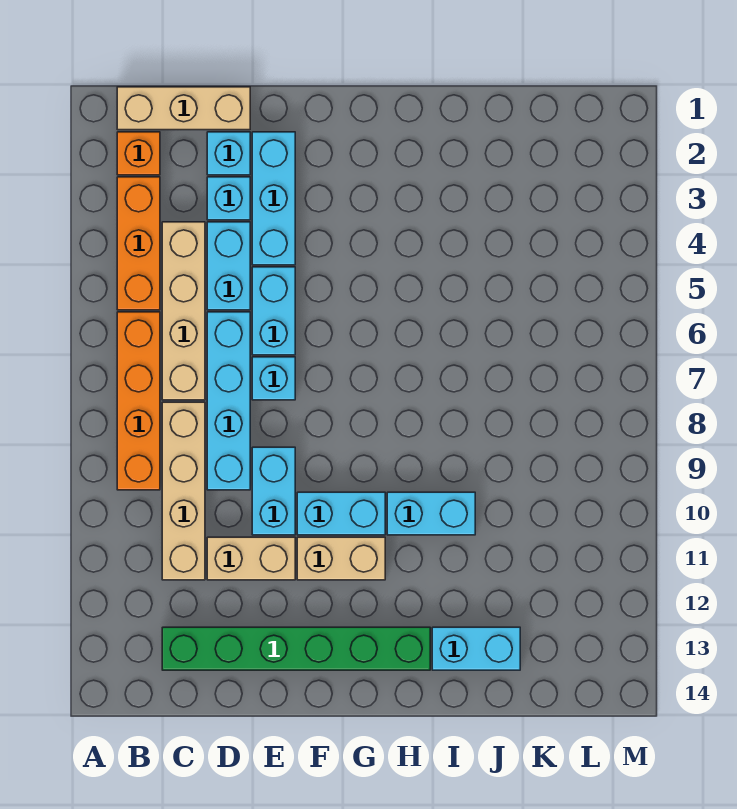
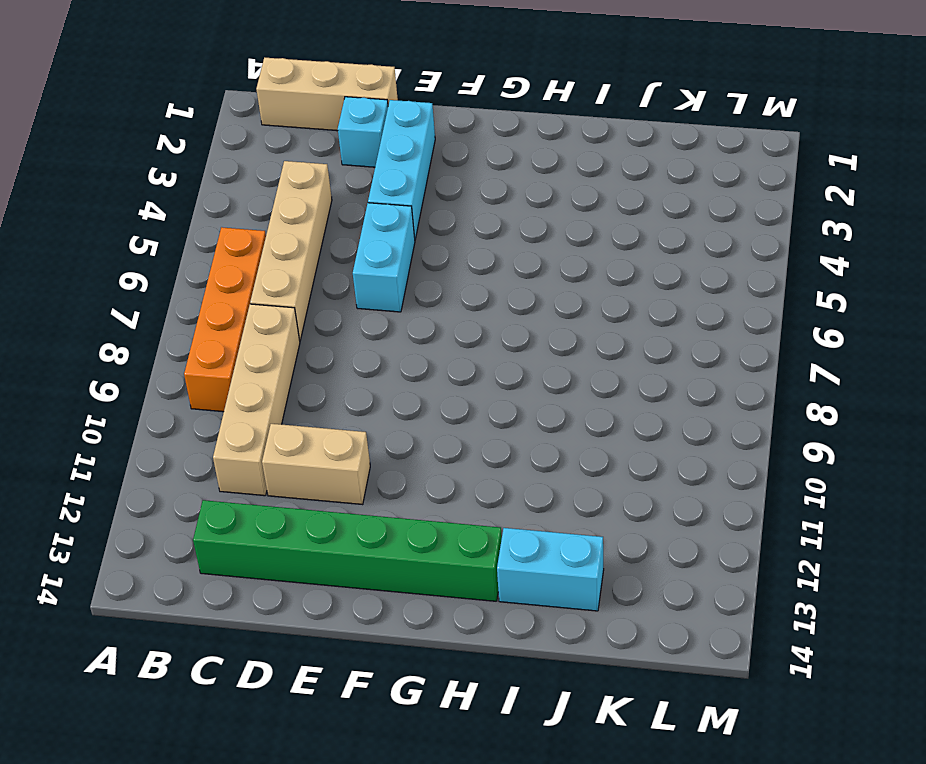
none -> orange 1x1 brick [117,132,160,175]
none -> orange 1x3 brick [117,177,160,310]
none -> cyan 1x1 brick [207,177,250,220]

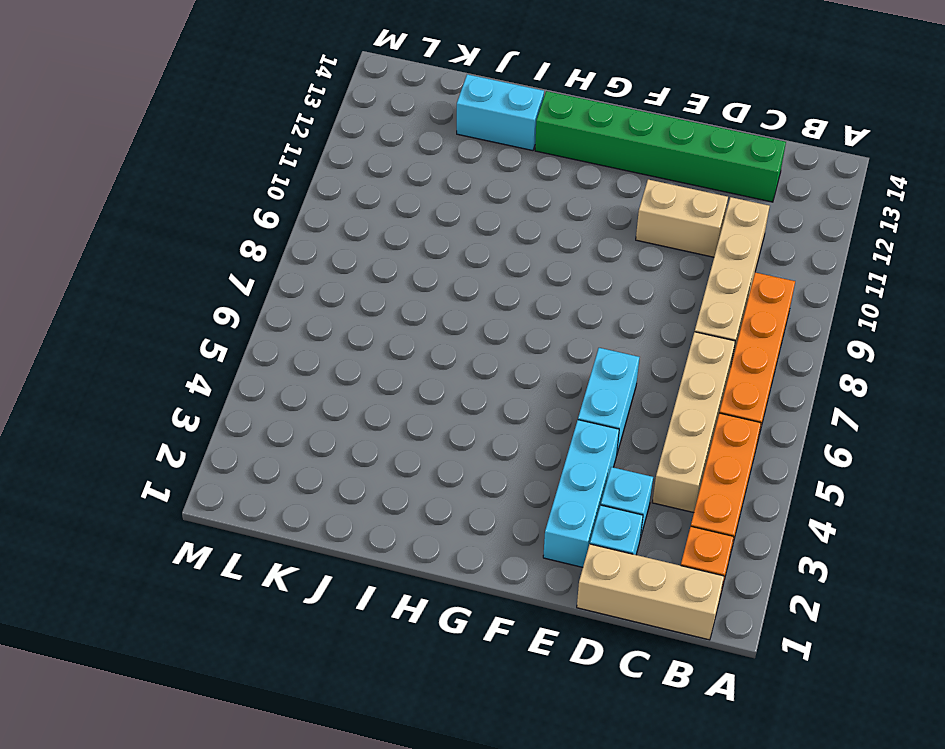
none -> cyan 1x2 brick [207,222,250,310]
none -> cyan 1x4 brick [207,312,250,490]
none -> cyan 1x1 brick [252,357,295,400]

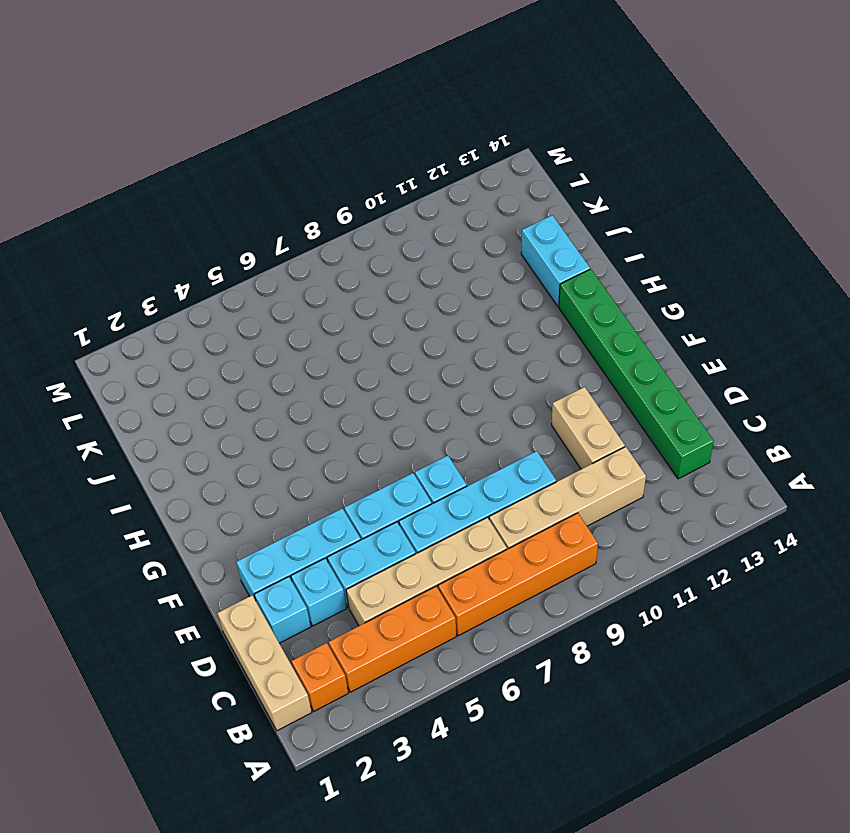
none -> cyan 1x2 brick [252,447,295,535]
none -> cyan 1x2 brick [297,492,385,535]
none -> tan 1x2 brick [297,537,385,580]

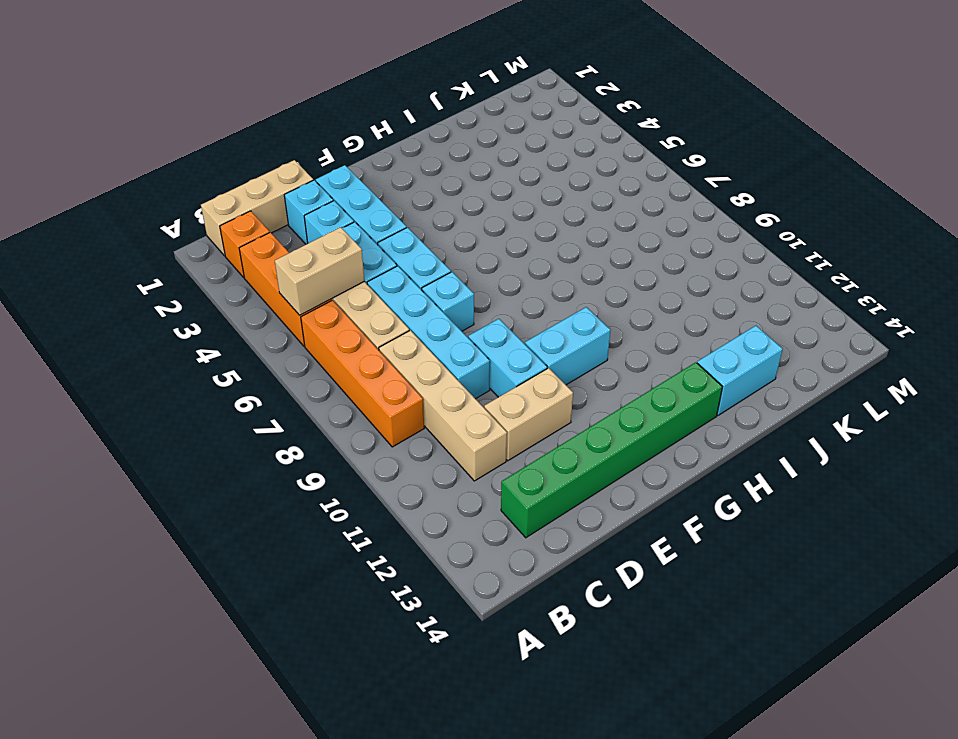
tan 1x2 brick [275,227,364,315] -> tan 1x2 brick moved to [297,537,385,580]
none -> cyan 1x2 brick [387,492,475,535]

